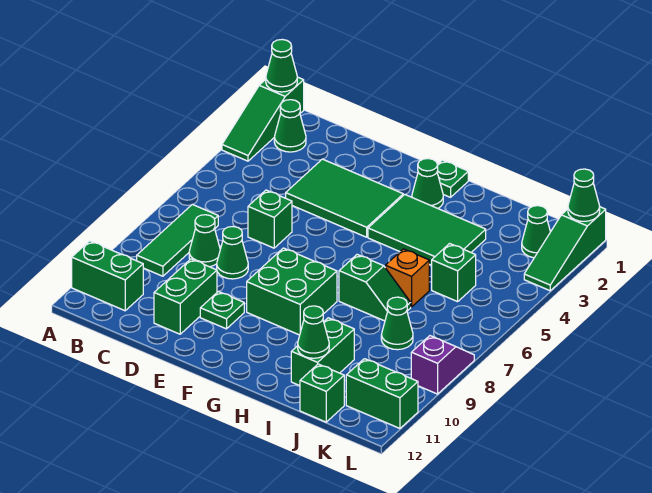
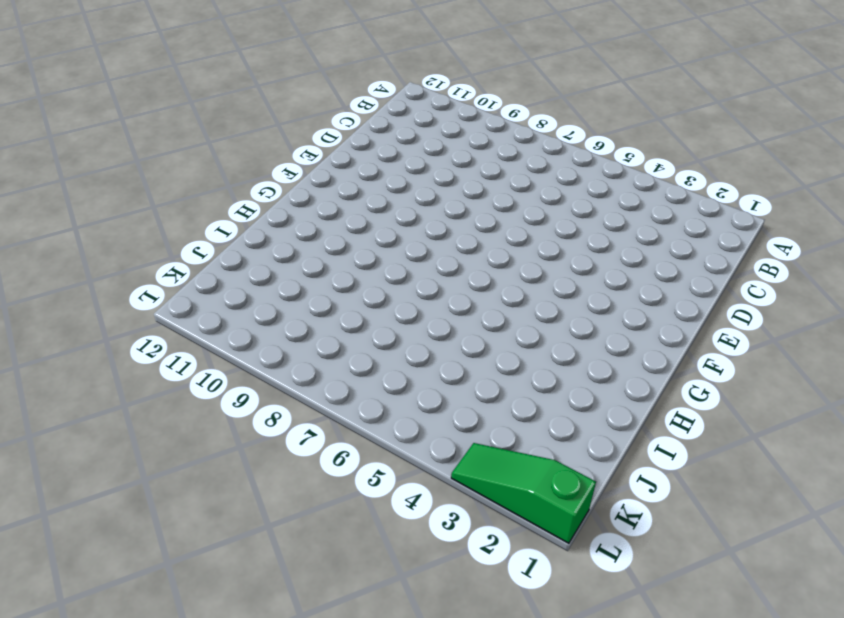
none -> green 1x3 slope [222,77,304,161]
none -> green 1x2 brick [72,241,143,311]
none -> green 1x1 cone [274,100,306,152]

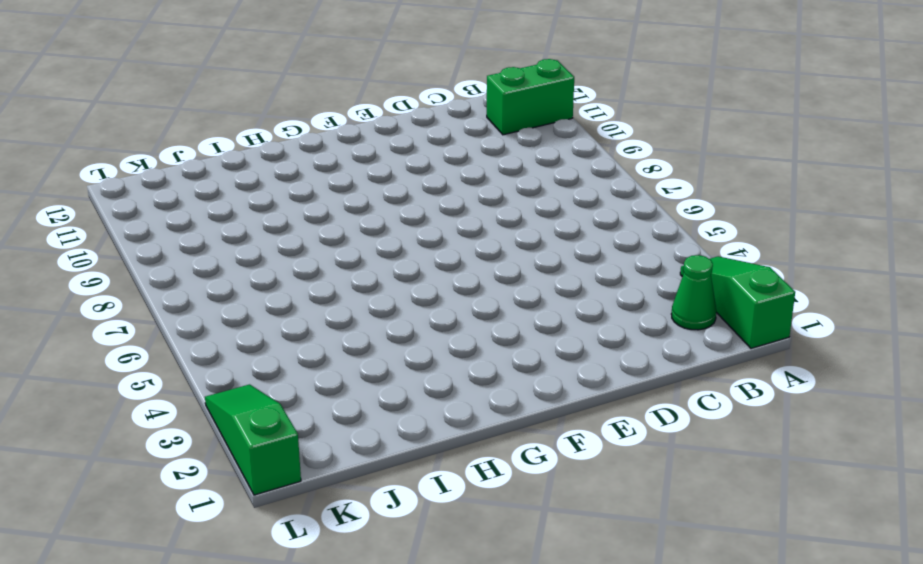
none -> green 1x3 tile [137,204,218,276]
none -> green 1x1 cone [189,215,220,267]
none -> green 2x3 tile [286,159,403,237]

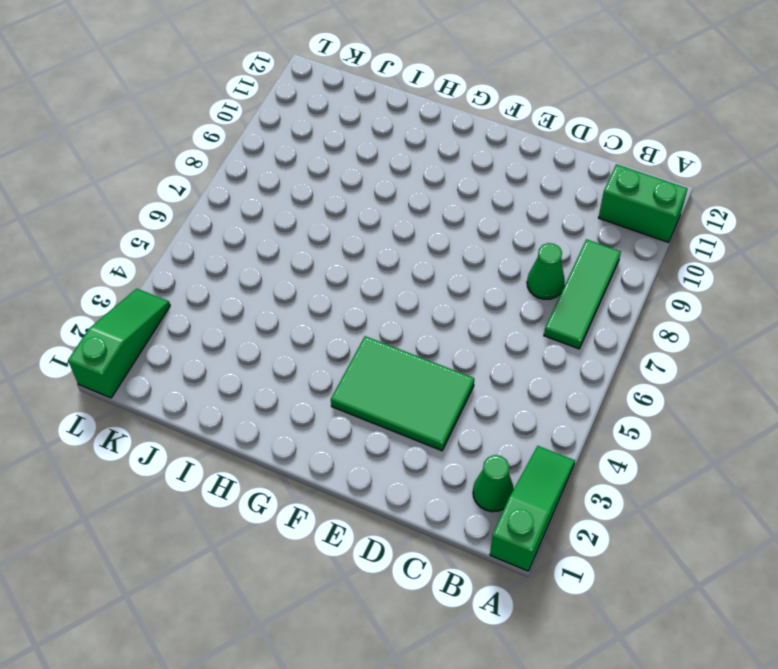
none -> green 1x1 brick [248,190,292,248]
none -> green 1x1 cone [217,227,248,279]
none -> green 1x2 brick [154,259,217,334]

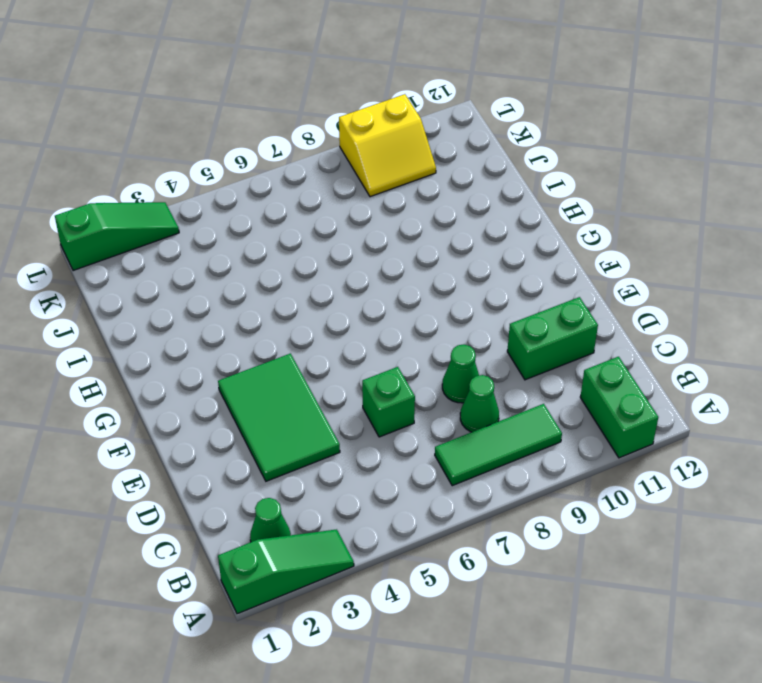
yellow 2x2 slope [339,94,436,197] -> purple 1x2 slope [411,336,474,394]
none -> green 1x1 plate [200,291,244,329]
none -> green 2x2 brick [247,248,337,335]
none -> green 1x1 plate [437,160,468,197]

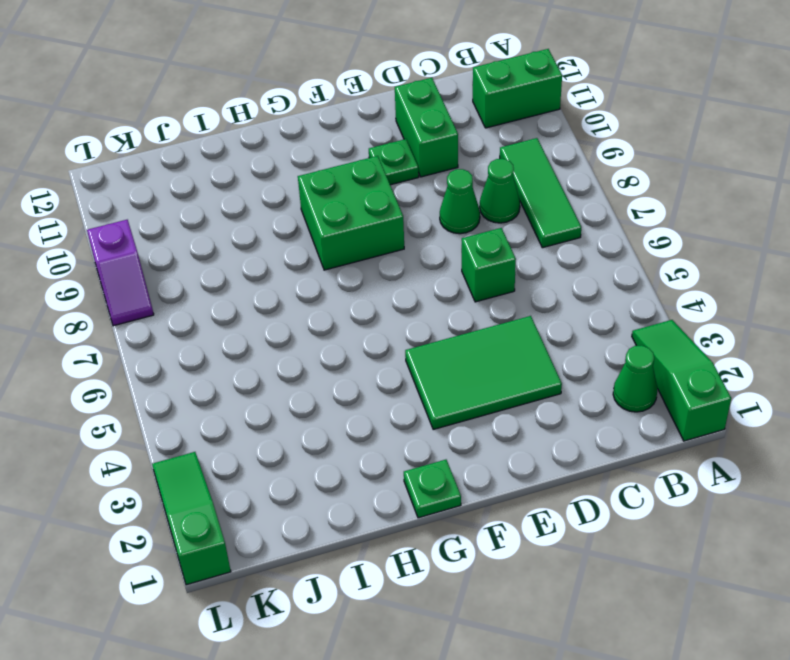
none -> green 1x1 cone [412,158,443,208]
none -> green 2x3 tile [368,195,486,265]
none -> green 1x2 slope [339,254,411,321]

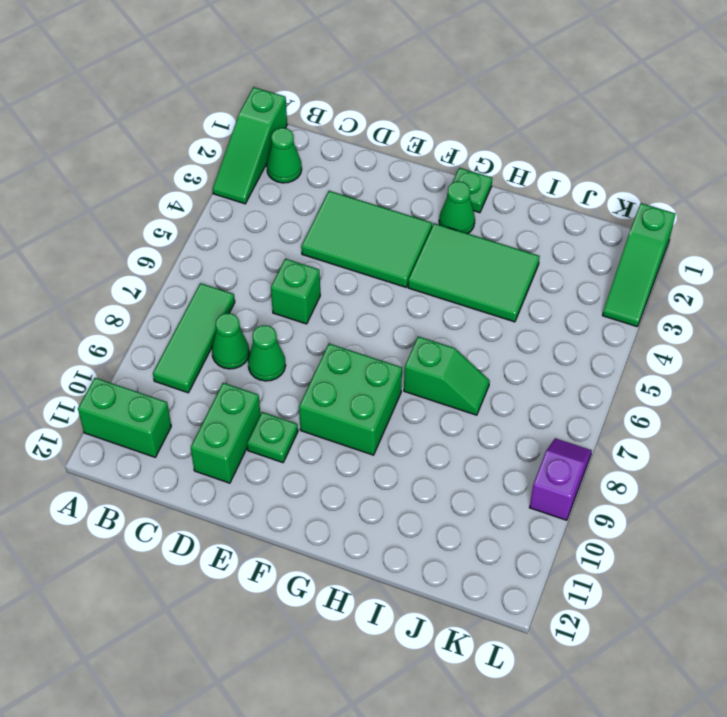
none -> orange 1x1 brick [385,249,429,307]
none -> green 1x2 brick [291,318,354,386]
none -> green 1x1 brick [432,244,476,302]

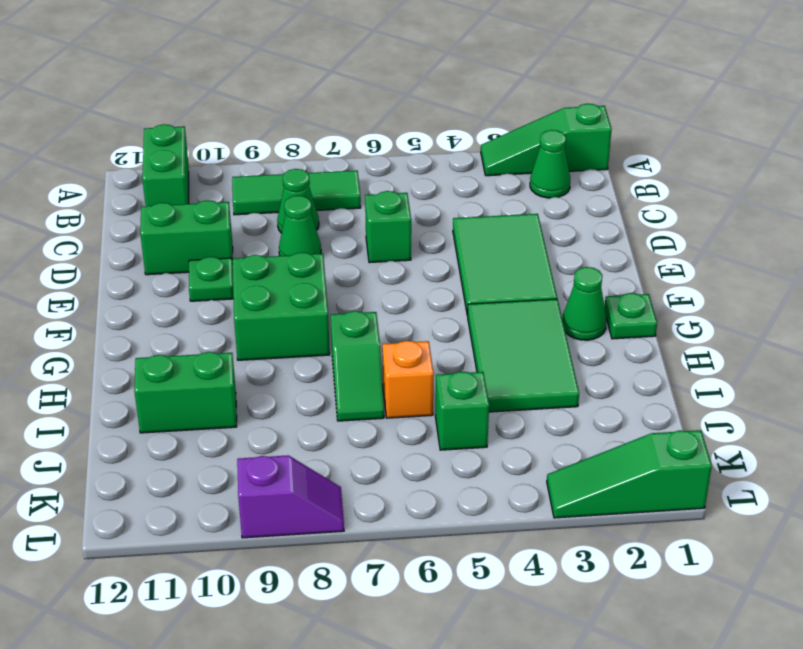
none -> green 1x1 cone [381,297,413,350]
none -> green 1x1 brick [300,364,344,422]
none -> green 1x1 cone [522,206,550,258]

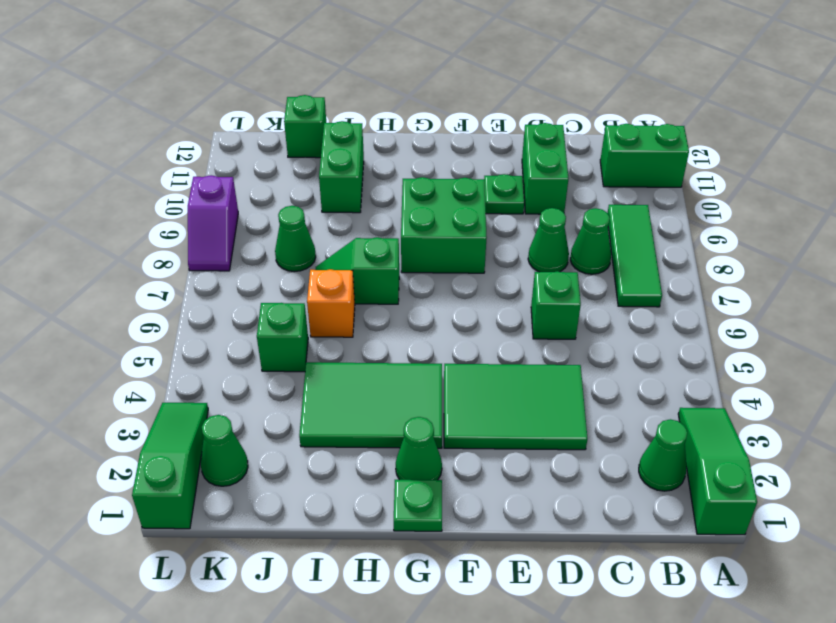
none -> green 1x2 brick [346,359,418,428]
none -> green 1x1 cone [266,39,297,92]
none -> green 1x1 cone [298,306,329,358]

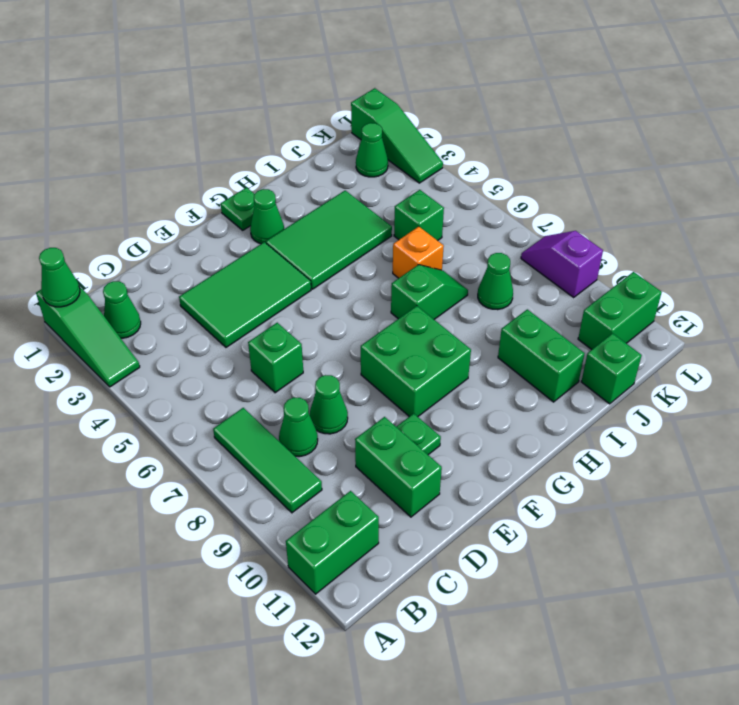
none -> green 1x1 cone [298,306,329,358]
none -> green 1x1 cone [568,169,600,221]

